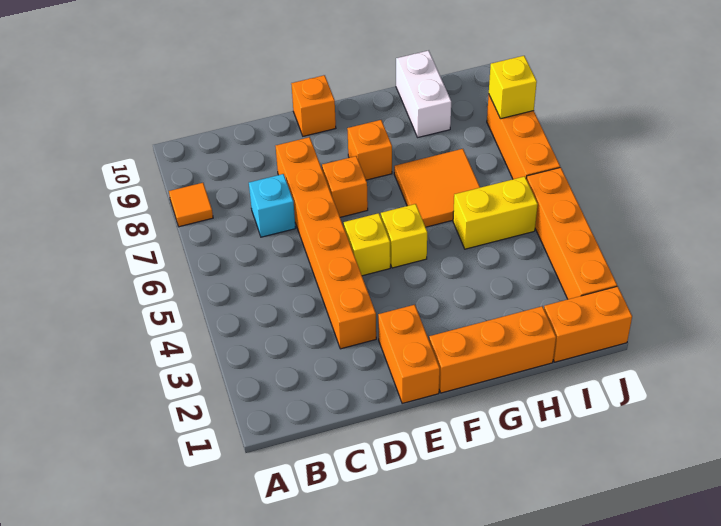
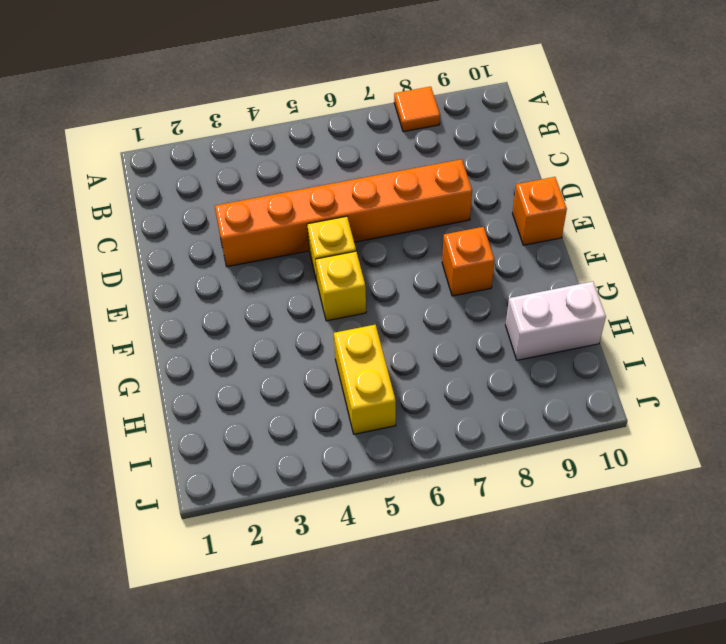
none -> cyan 1x1 brick [249,174,295,237]
none -> orange 1x2 brick [378,305,440,404]
none -> orange 1x1 brick [322,156,368,217]

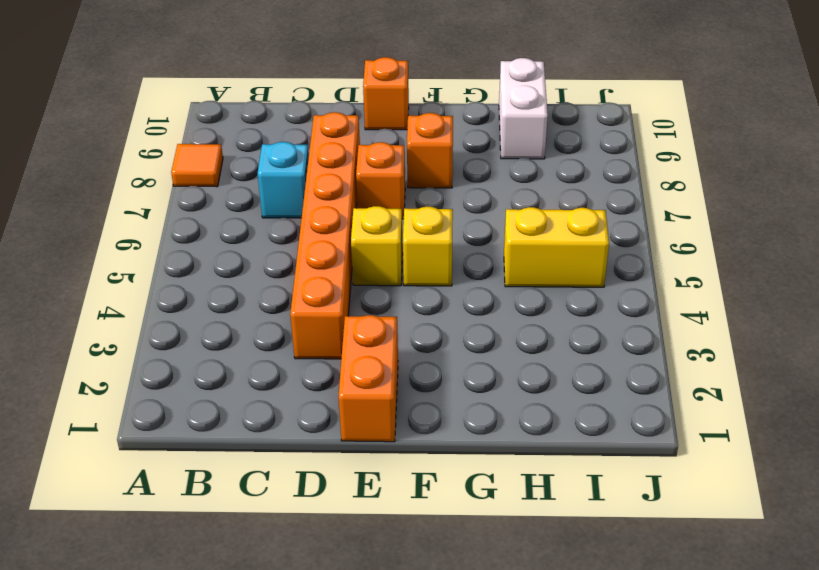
none -> orange 1x3 brick [429,306,556,393]
none -> orange 2x2 tile [394,149,480,227]
none -> orange 1x2 brick [544,286,632,362]

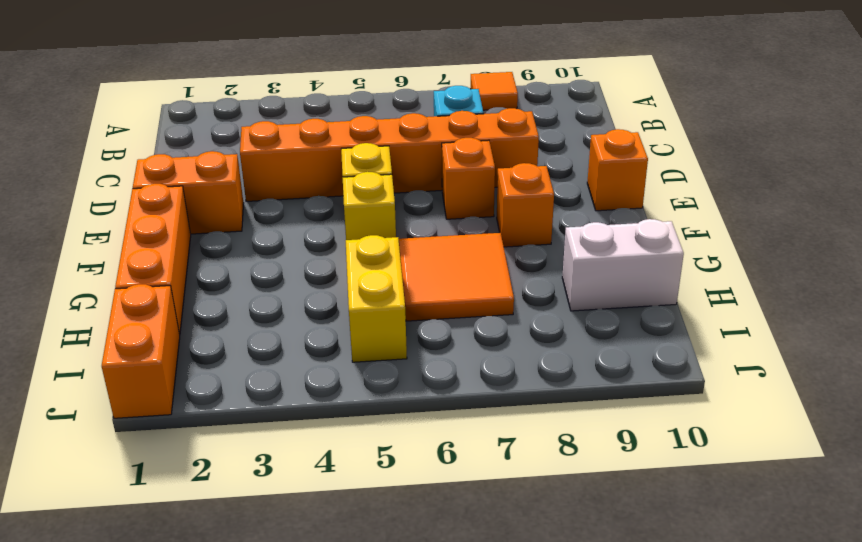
none -> orange 1x4 brick [526,167,617,299]
none -> orange 1x3 brick [487,95,560,179]
none -> yellow 1x1 brick [489,56,537,119]

